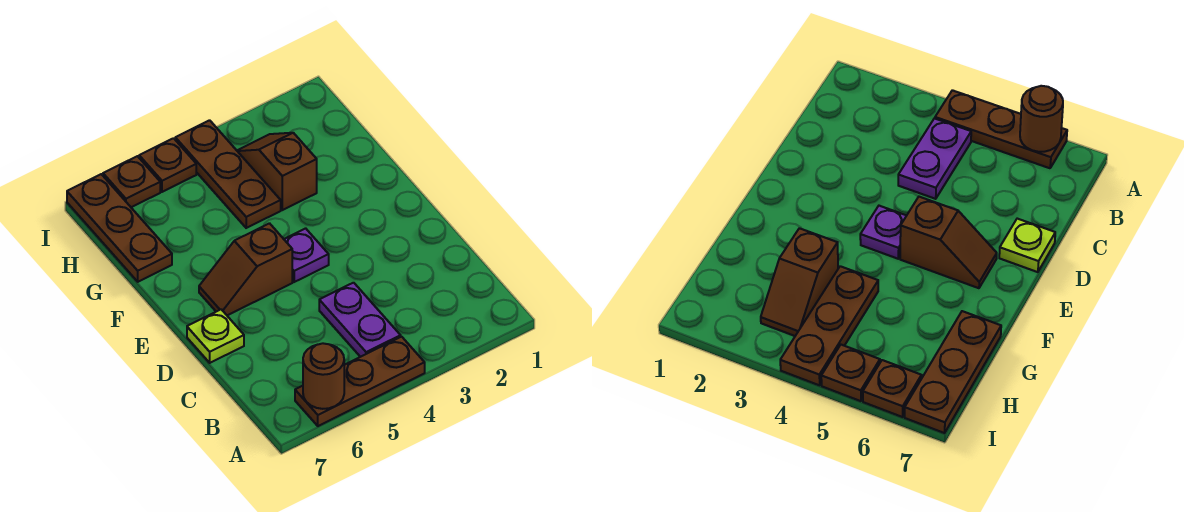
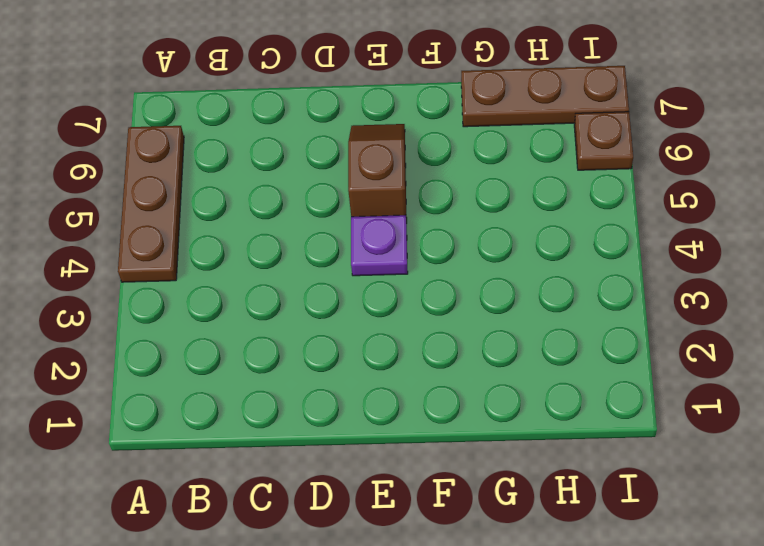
none -> purple 1x2 plate [319,283,401,357]
none -> lime 1x1 plate [187,309,244,363]

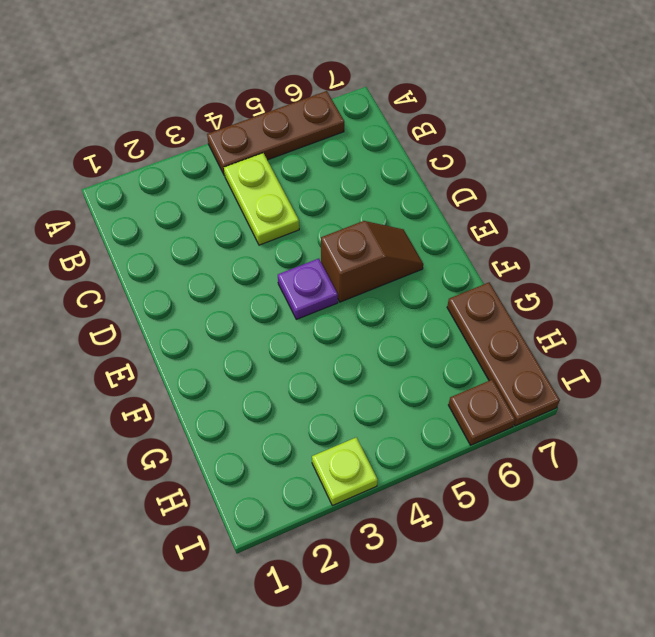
lime 1x2 plate [224,153,299,245] -> purple 1x2 plate [319,283,401,357]
lime 1x1 plate [312,437,378,506] -> lime 1x1 plate moved to [187,309,244,363]
none -> brown 1x2 slope [237,133,317,210]
none -> brown 1x3 plate [175,120,281,228]

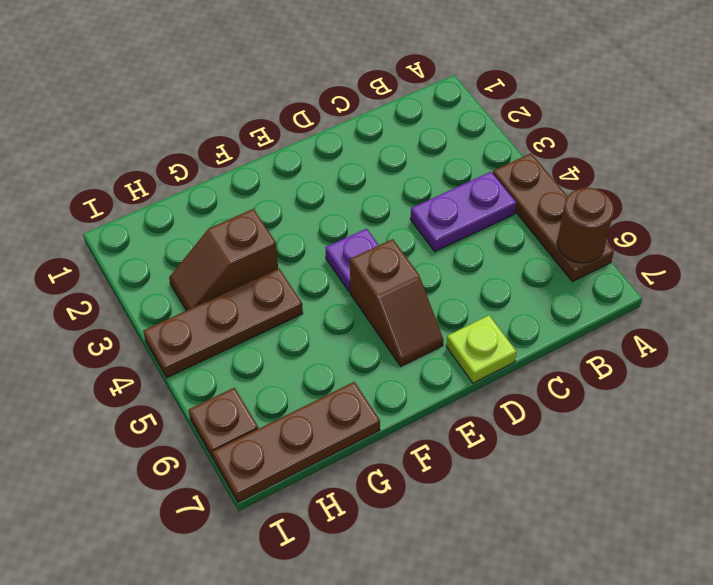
none -> brown 1x1 plate [139,138,196,192]

